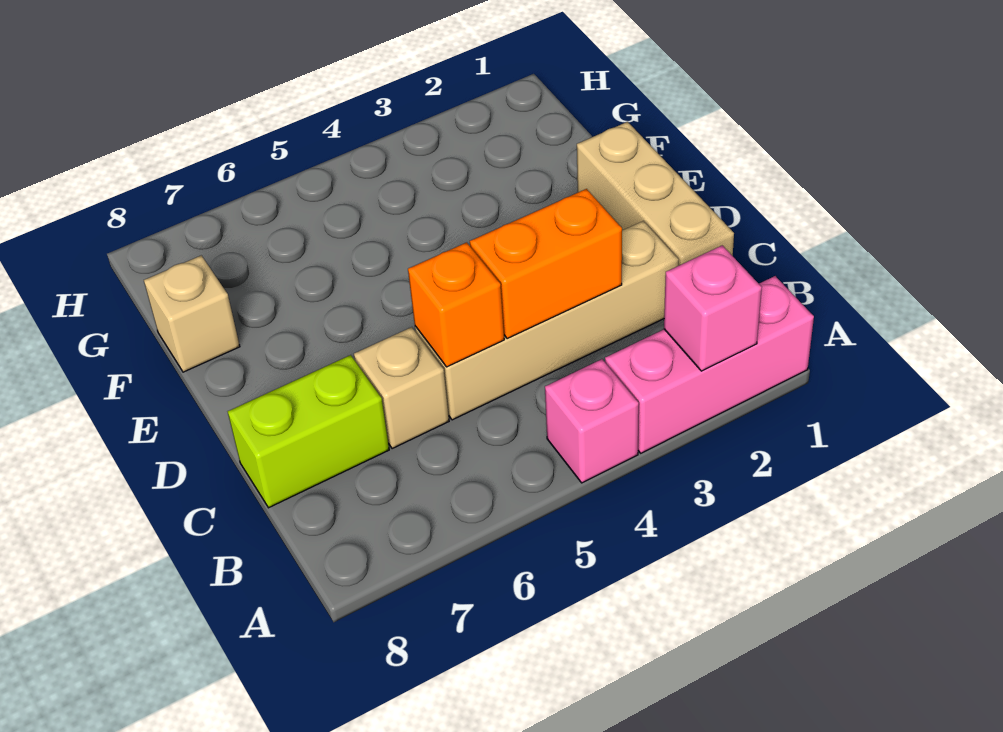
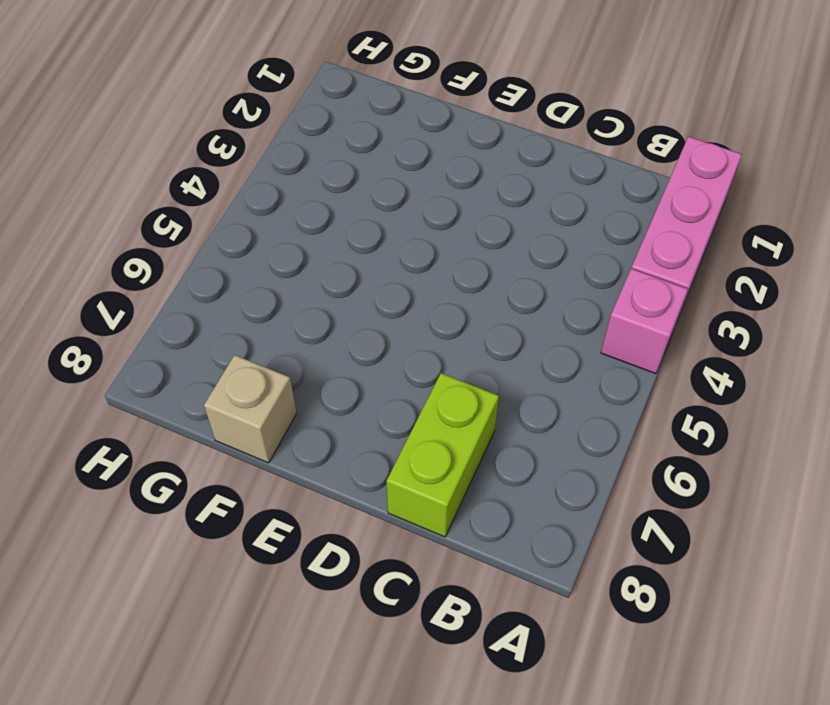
none -> tan 1x3 brick [577,122,734,266]
none -> tan 1x4 brick [415,221,679,420]

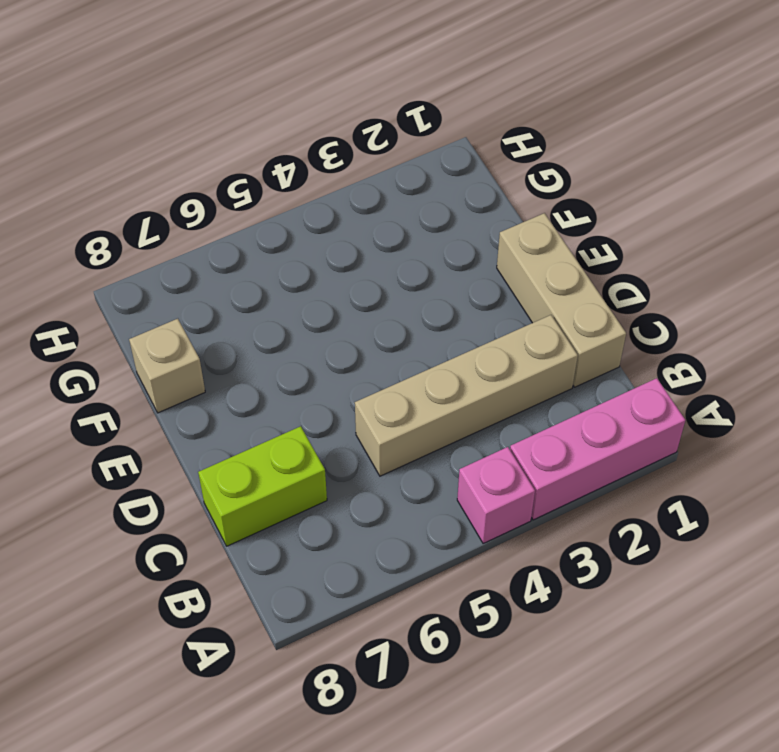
none -> tan 1x1 brick [354,327,449,449]
none -> pink 1x1 brick [664,245,762,371]

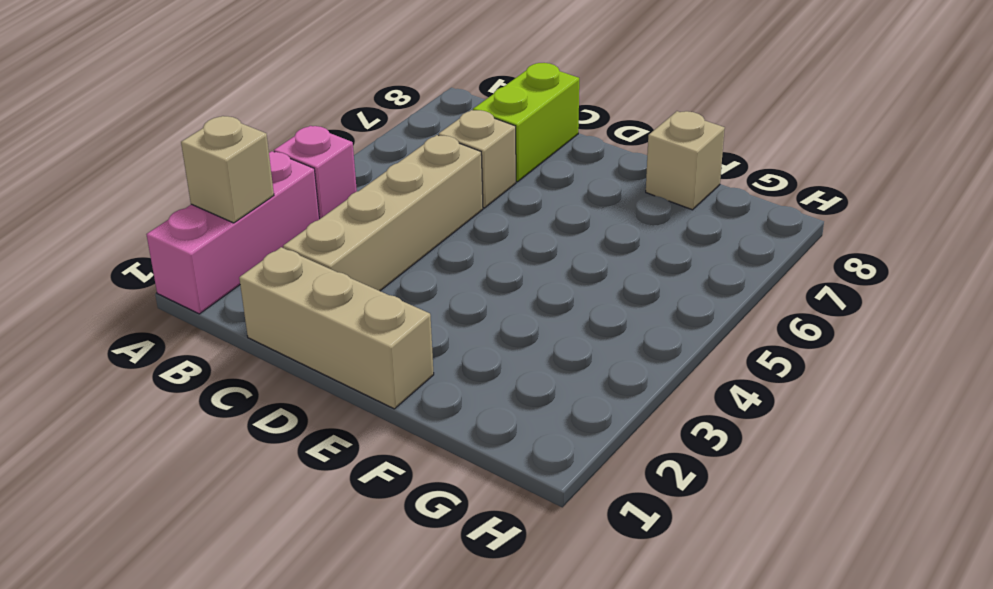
tan 1x1 brick [181,116,274,223] -> pink 1x1 brick [664,245,762,371]
none -> orange 1x2 brick [470,189,622,339]
none -> orange 1x1 brick [408,242,504,367]

